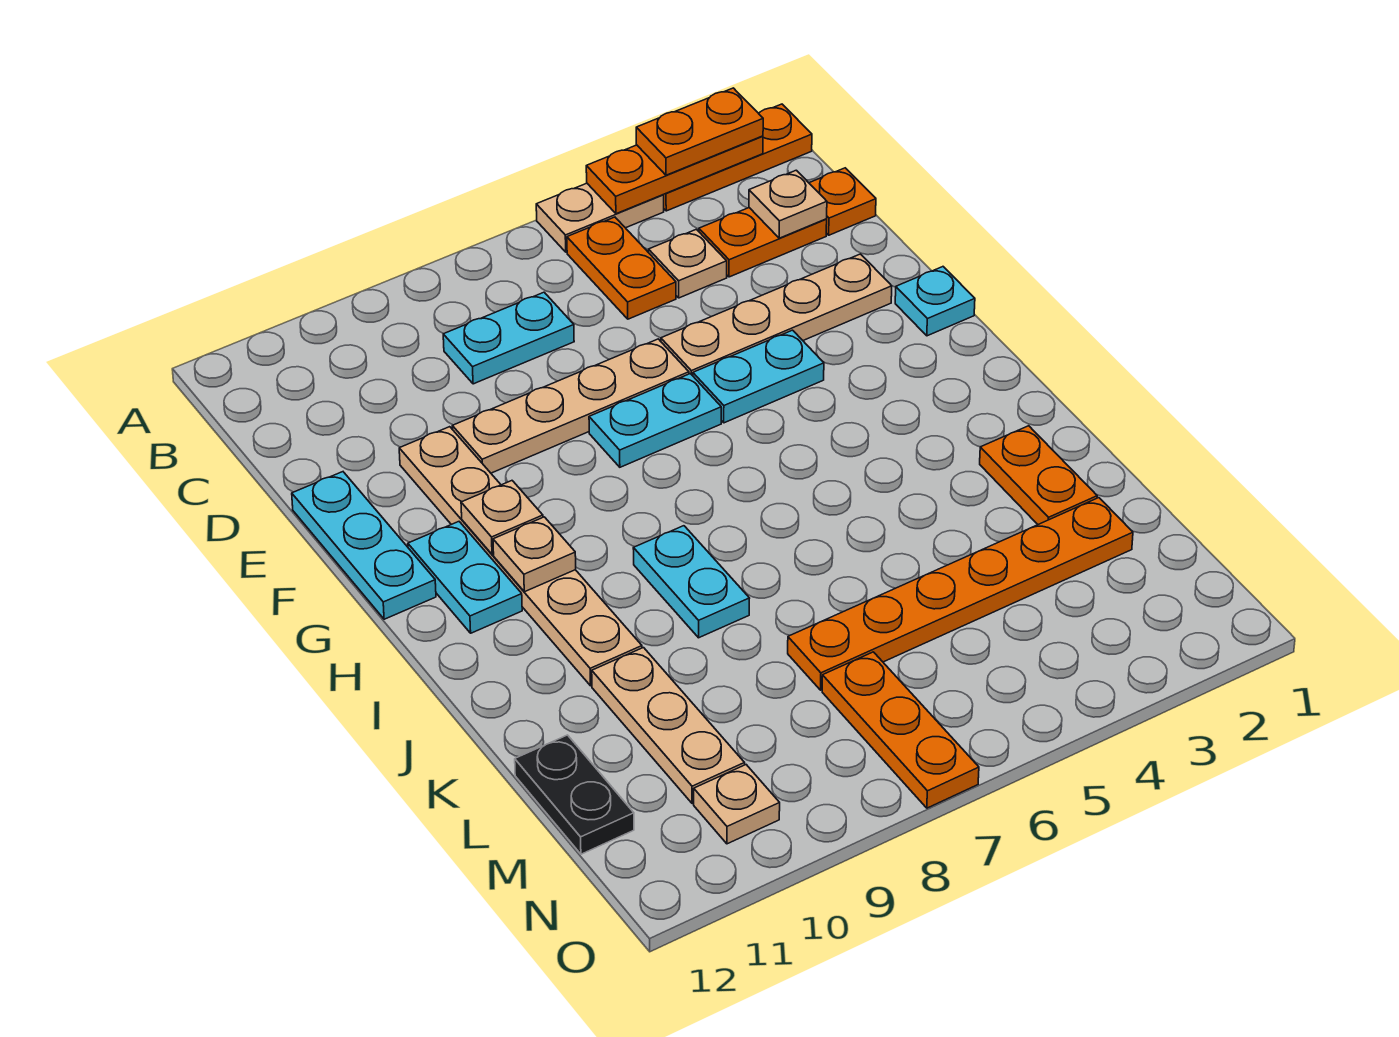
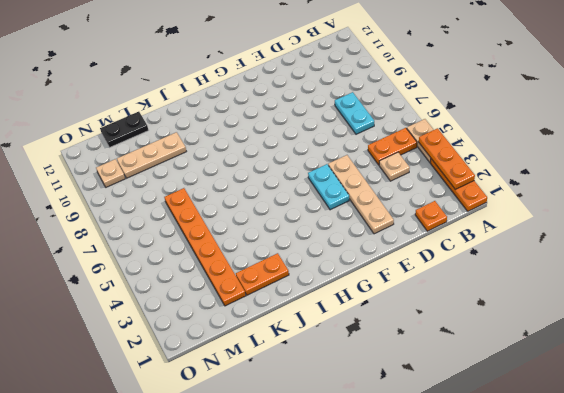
none -> orange 1x2 plate [699,208,827,277]
none -> tan 1x4 plate [452,339,689,473]
none -> tan 1x6 plate [399,427,642,686]

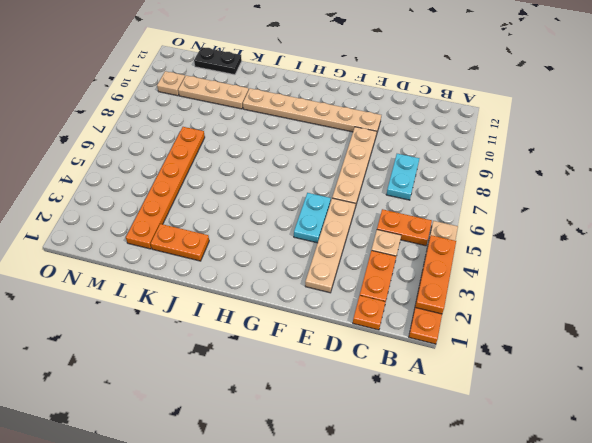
none -> cyan 1x3 plate [292,472,436,619]
none -> cyan 1x1 plate [895,267,975,336]
none -> cyan 1x2 plate [589,374,721,467]

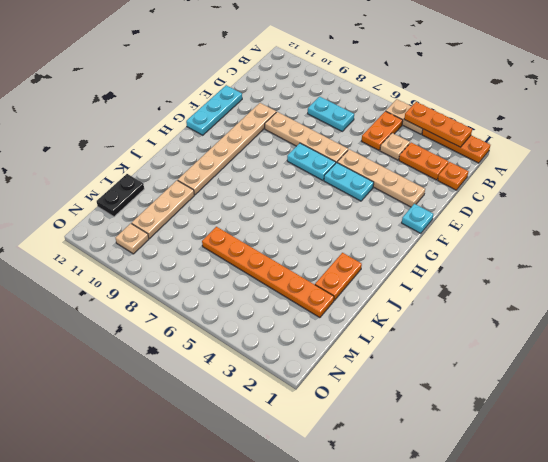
none -> cyan 1x2 plate [408,522,522,633]
none -> cyan 1x2 plate [633,526,750,638]
none -> orange 1x3 plate [822,652,979,808]

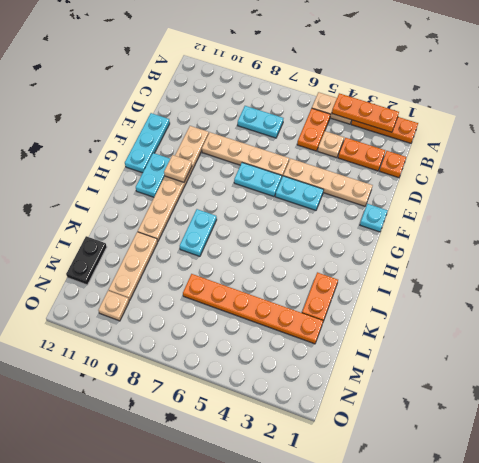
none -> orange 1x3 plate [822,652,979,808]
none -> tan 1x1 plate [749,170,827,238]
none -> tan 1x1 plate [493,517,576,592]

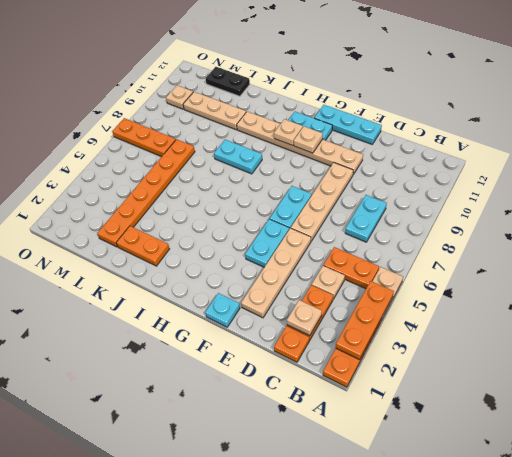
none -> orange 1x2 plate [636,88,763,175]

